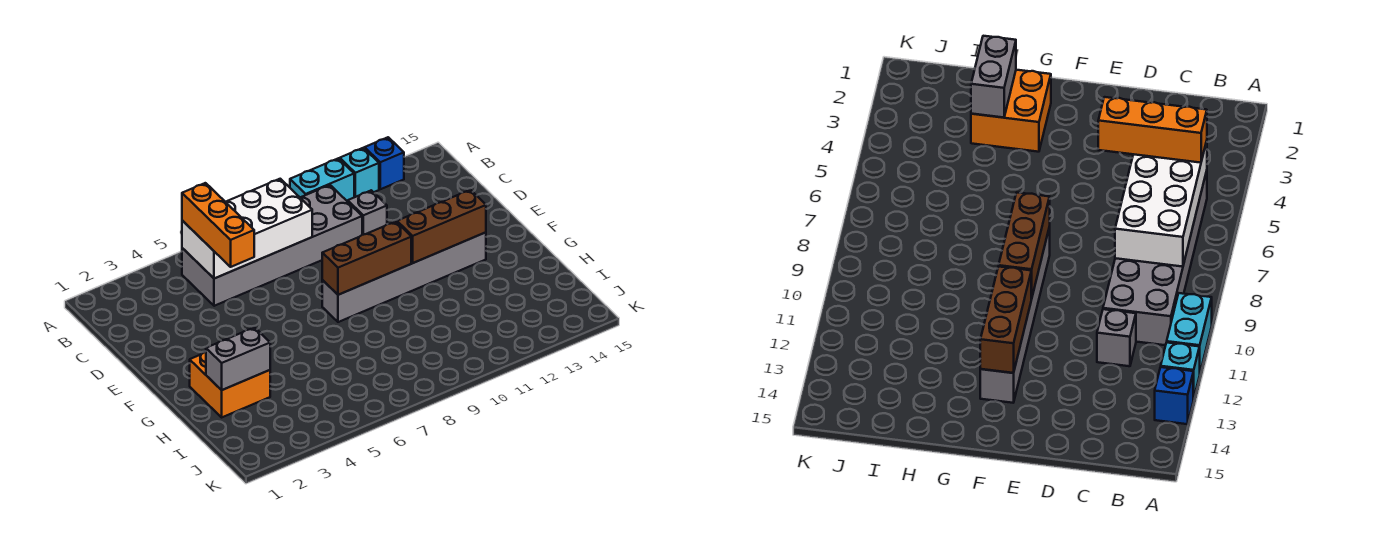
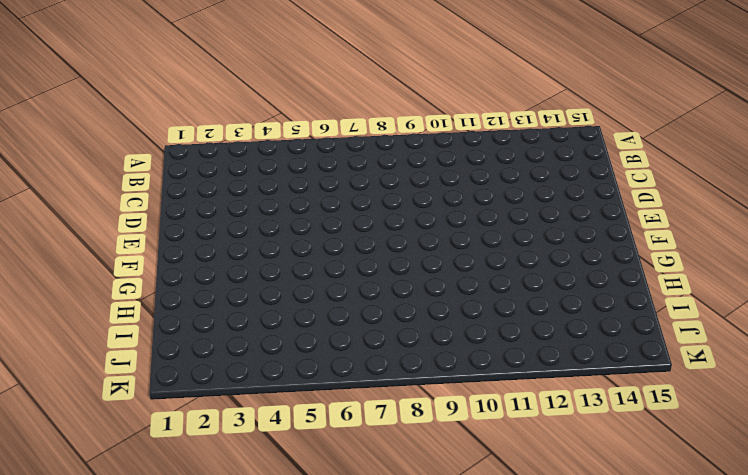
none -> cyan 1x2 brick [290,158,354,202]
none -> cyan 1x1 brick [340,148,379,197]
none -> blue 1x1 brick [365,137,404,189]

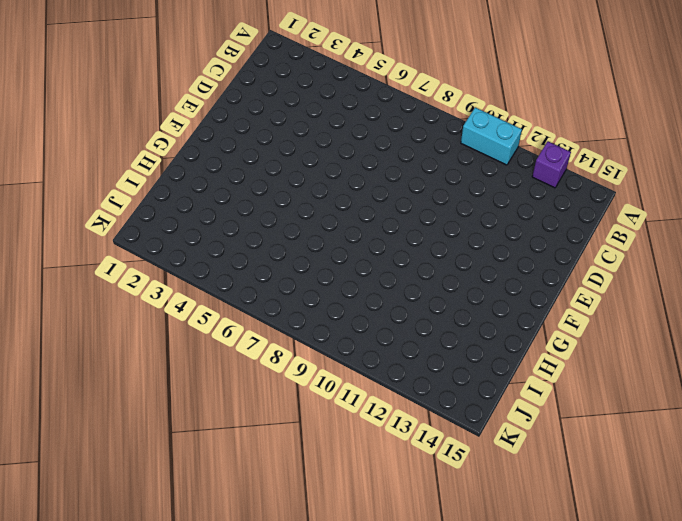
purple 1x1 brick [532,141,571,188] -> blue 1x1 brick [365,137,404,189]
none -> cyan 1x1 brick [340,148,379,197]
none -> grey 2x6 brick [182,185,362,306]
none -> grey 1x1 brick [348,190,387,235]

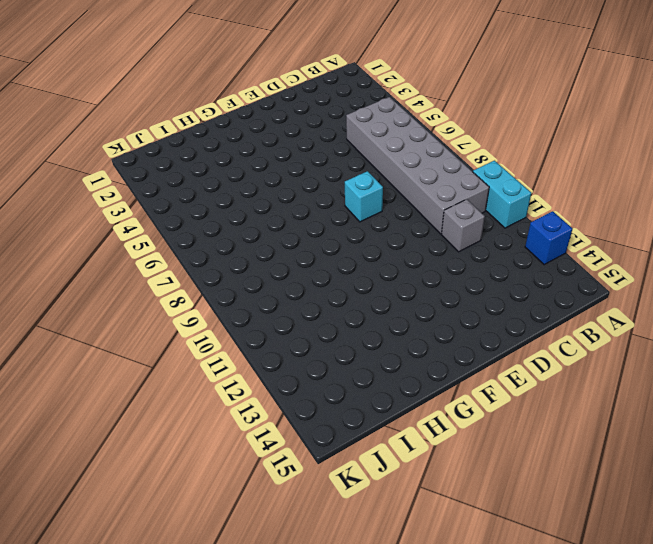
cyan 1x1 brick [345,171,383,222] -> cyan 1x1 brick moved to [340,148,379,197]
none -> grey 1x6 brick [322,232,486,322]
none -> orange 2x2 brick [190,352,270,417]
none -> white 2x4 brick [182,179,312,279]

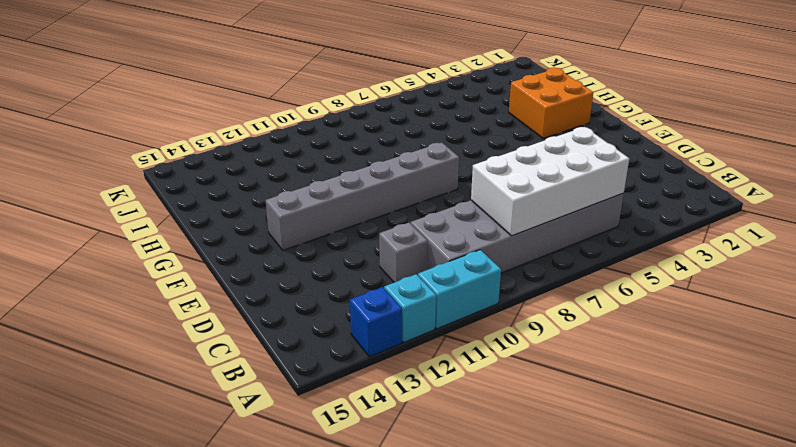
none -> brown 1x3 brick [322,221,411,295]
none -> brown 1x3 brick [397,190,486,263]
none -> grey 1x2 brick [206,327,270,390]

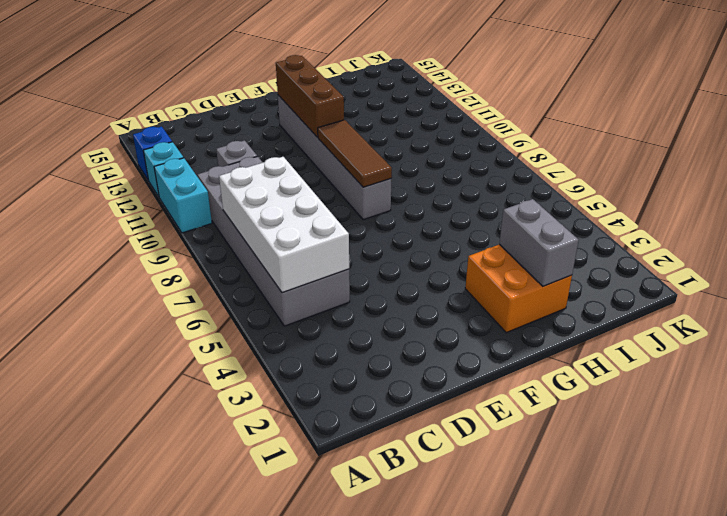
brown 1x3 tile [318,120,392,187] -> brown 1x3 brick [322,221,411,295]
none -> orange 1x3 brick [182,183,254,267]

